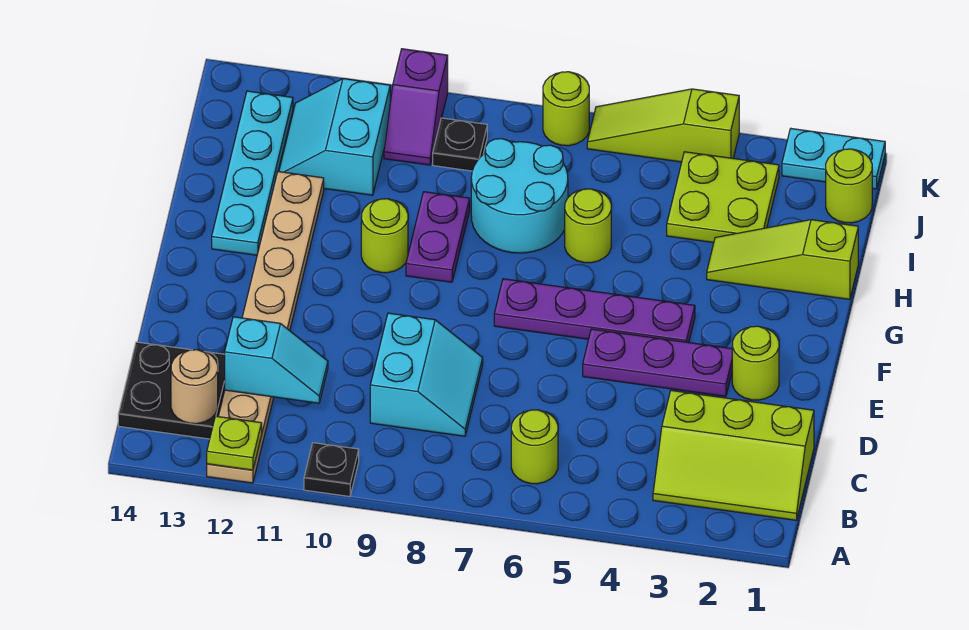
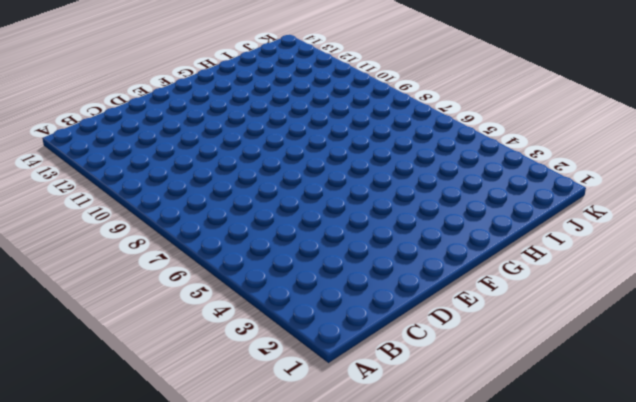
none -> black 1x1 plate [304,443,359,496]
none -> tan 1x8 plate [207,172,324,483]
none -> lime 2x3 slope [653,390,814,520]

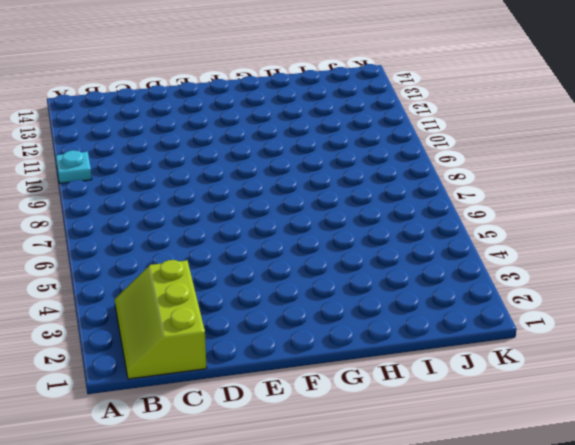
cyan 1x1 plate [56,150,92,183] -> black 1x1 plate [304,443,359,496]
none -> tan 1x8 plate [207,172,324,483]
none -> lime 1x1 round brick [511,410,558,484]
none -> black 2x2 plate [118,342,225,439]

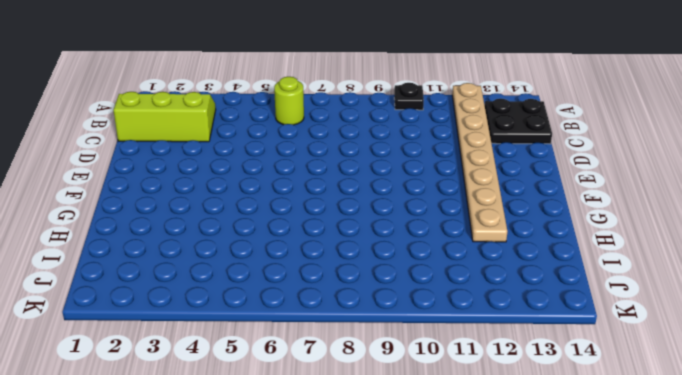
none -> cyan 2x2 slope [370,313,483,436]
none -> lime 1x1 round brick [732,326,779,400]
none -> purple 1x3 plate [583,329,732,396]

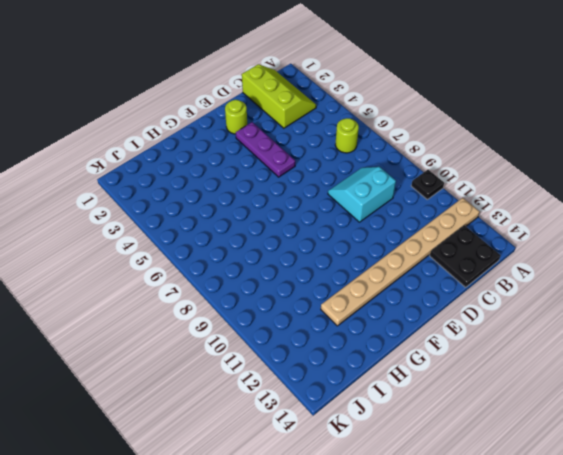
none -> purple 1x4 plate [494,279,695,343]
none -> purple 1x2 plate [406,192,470,282]
none -> lime 1x1 round brick [361,199,408,273]

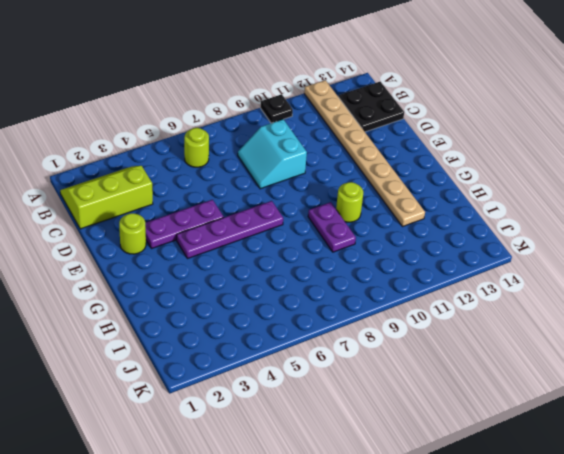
none -> cyan 1x4 plate [212,91,293,255]
none -> lime 1x3 slope [707,220,858,299]
none -> lime 1x1 round brick [565,189,611,263]

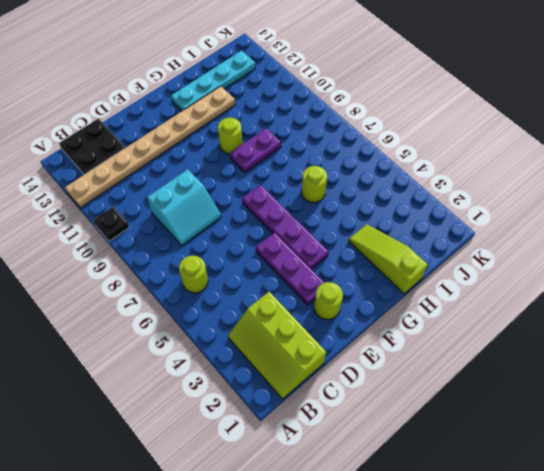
none -> cyan 2x2 round brick [471,139,568,253]
none -> lime 2x2 plate [667,152,779,243]
none -> cyan 2x2 slope [279,79,390,195]

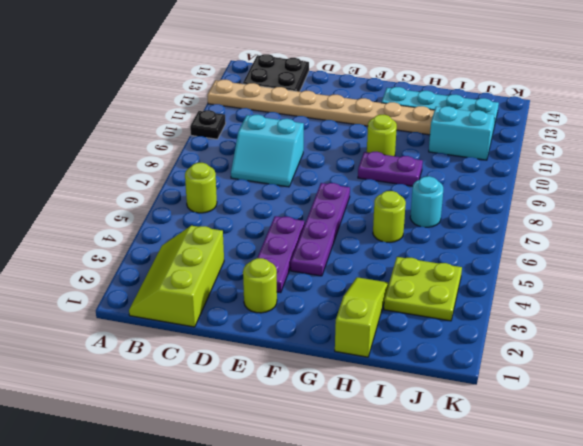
cyan 1x1 round brick [410,176,443,227] -> cyan 2x2 round brick [471,139,568,253]
none -> lime 1x1 round brick [826,149,872,223]
none -> black 1x1 plate [433,118,487,171]
none -> purple 1x2 slope [384,49,448,165]

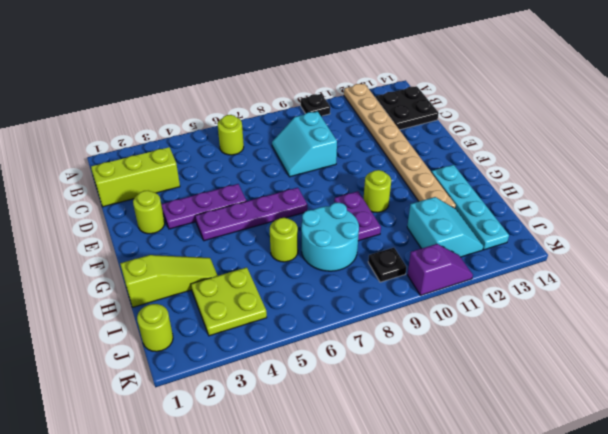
purple 1x2 slope [408,244,473,295] -> purple 1x2 slope turned to [384,49,448,165]
none -> cyan 1x2 plate [782,129,885,189]
none -> lime 1x3 slope [587,89,739,162]
none -> lime 1x1 round brick [543,72,589,146]

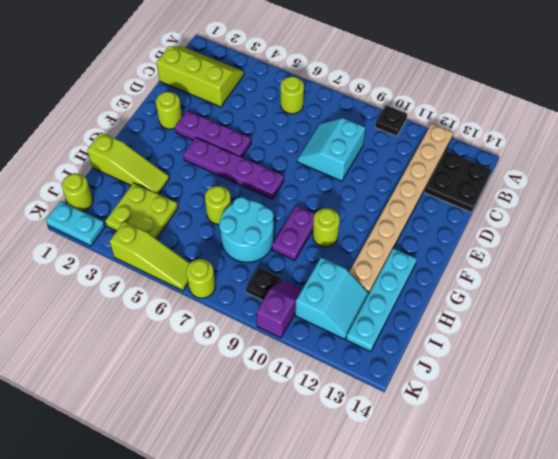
none -> lime 1x1 plate [207,416,262,470]
none -> tan 1x1 round brick [171,350,218,424]
none -> cyan 1x2 slope [225,317,328,403]

